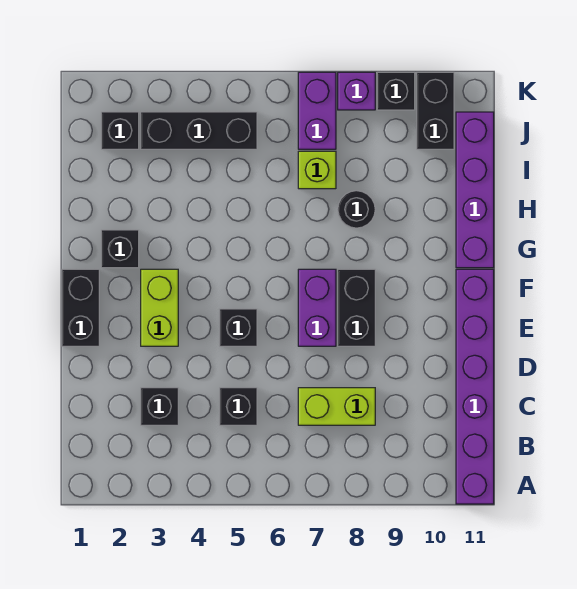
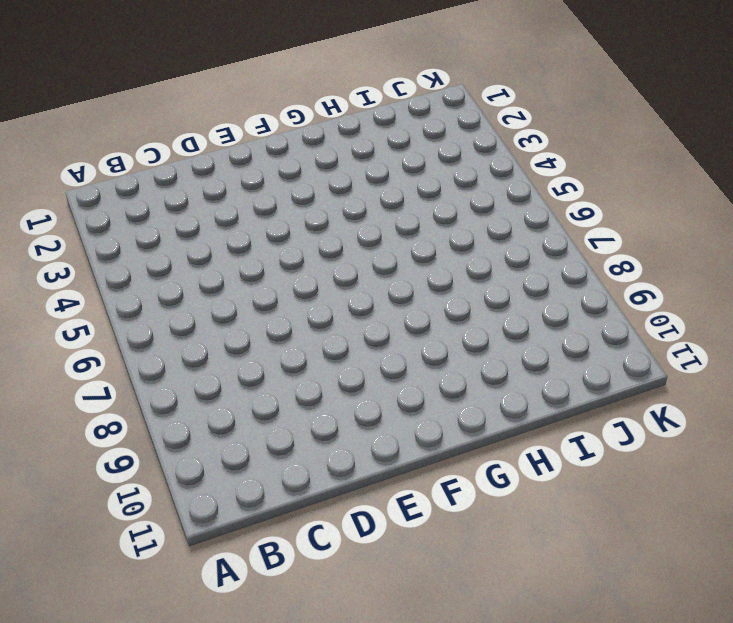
none -> purple 1x6 brick [456,269,494,504]
none -> black 1x1 brick [141,388,178,425]
none -> black 1x1 brick [220,388,257,425]

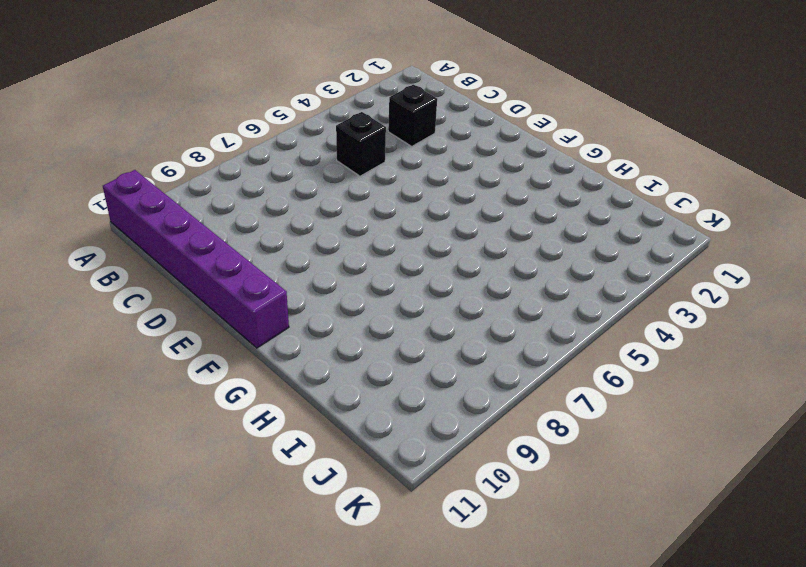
none -> lime 1x2 brick [298,388,375,425]
none -> black 1x2 brick [62,269,99,346]
none -> lime 1x2 brick [141,269,178,346]

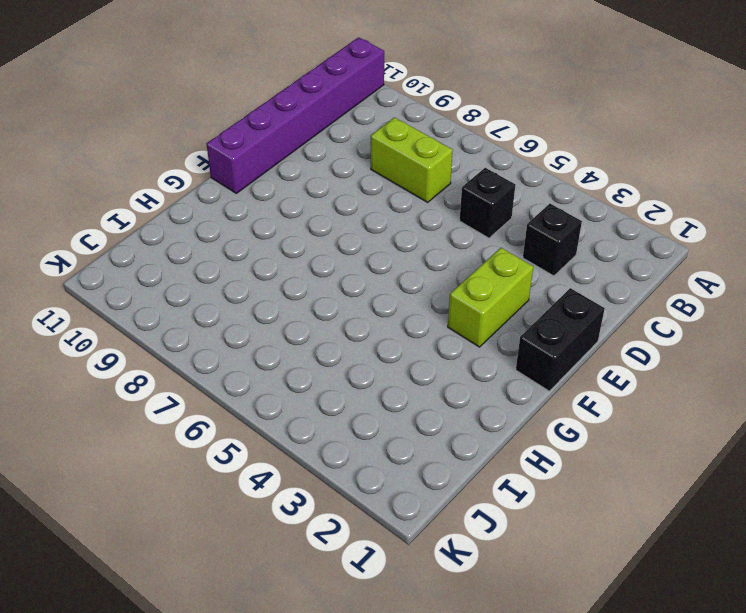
none -> black 1x1 brick [220,309,257,346]
none -> purple 1x2 brick [298,269,336,346]
none -> black 1x2 brick [338,269,375,346]

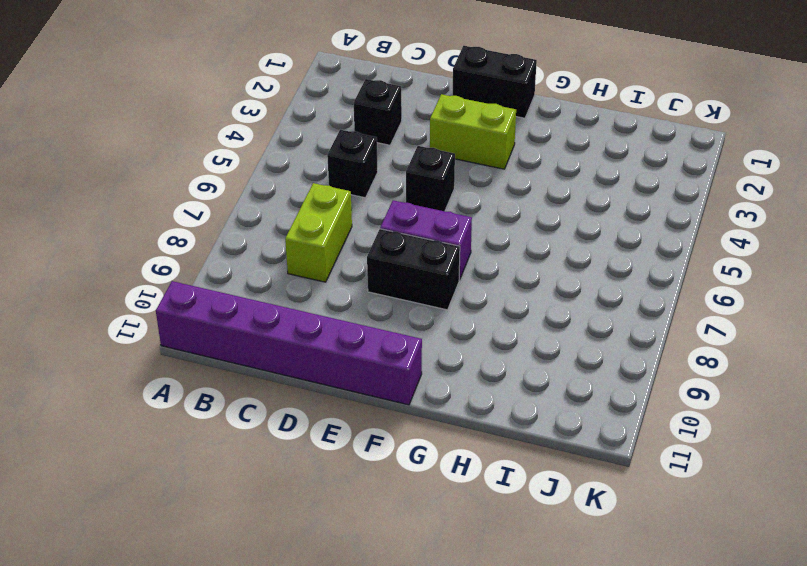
none -> black 1x1 brick [101,230,139,268]
none -> purple 1x4 brick [456,112,494,268]
none -> black 1x1 round brick [338,191,375,228]

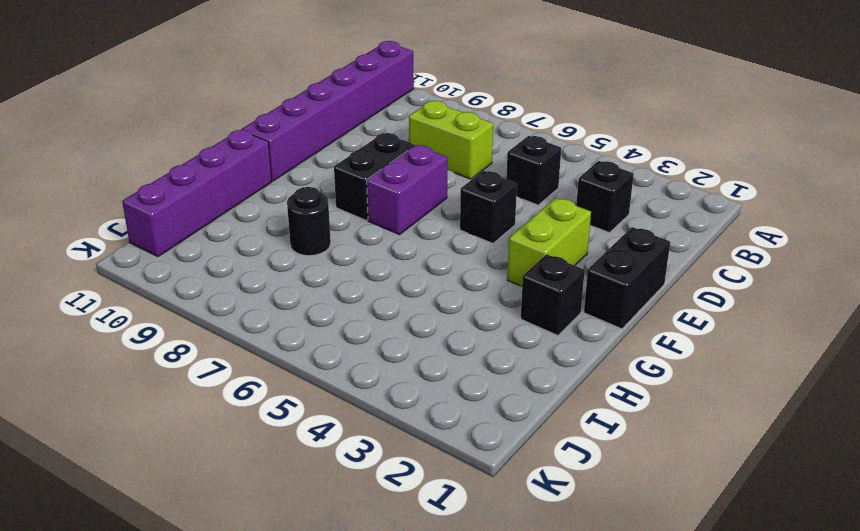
none -> lime 1x1 brick [298,151,336,189]
none -> black 1x1 brick [101,112,139,149]
none -> black 1x3 brick [141,112,257,149]

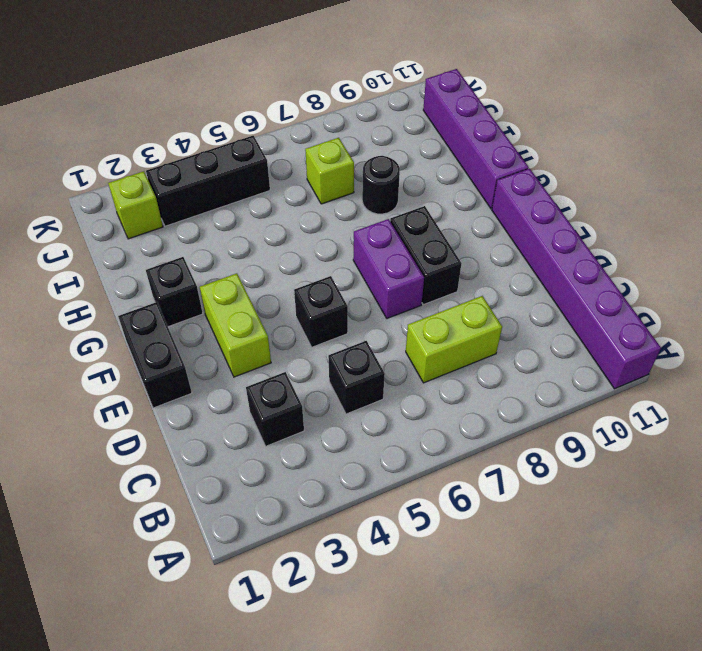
lime 1x1 brick [108,171,163,239] -> black 1x1 brick [101,112,139,149]
none -> purple 1x2 brick [298,72,336,149]
none -> black 1x2 brick [417,72,454,149]
none -> purple 1x1 brick [338,72,375,110]

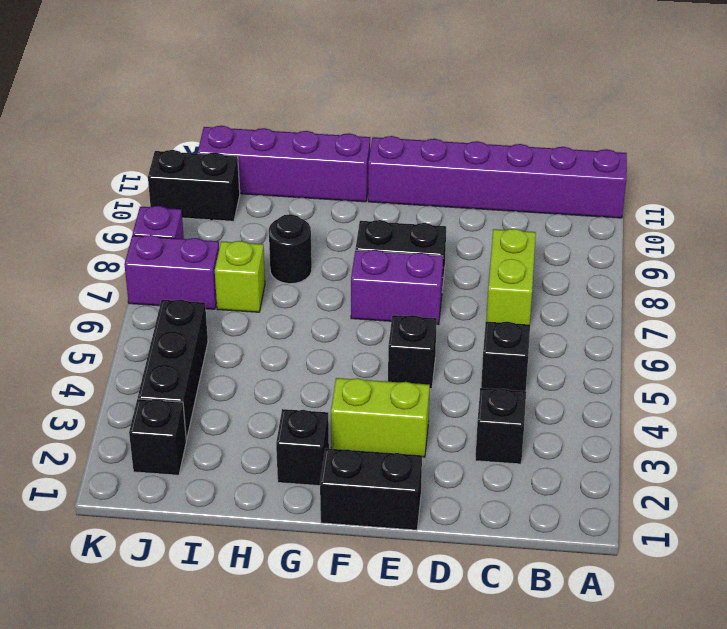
none -> black 1x1 brick [377,72,415,110]

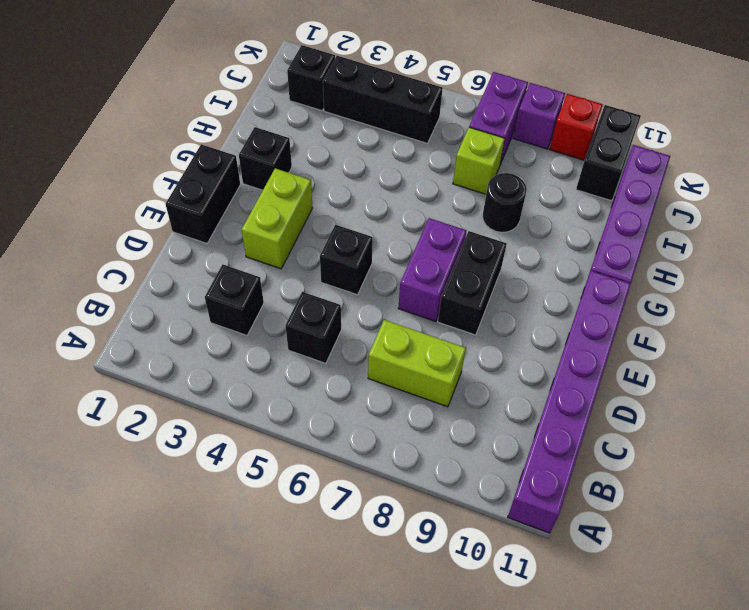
red 1x1 brick [550,94,603,160] -> black 1x1 brick [377,72,415,110]

